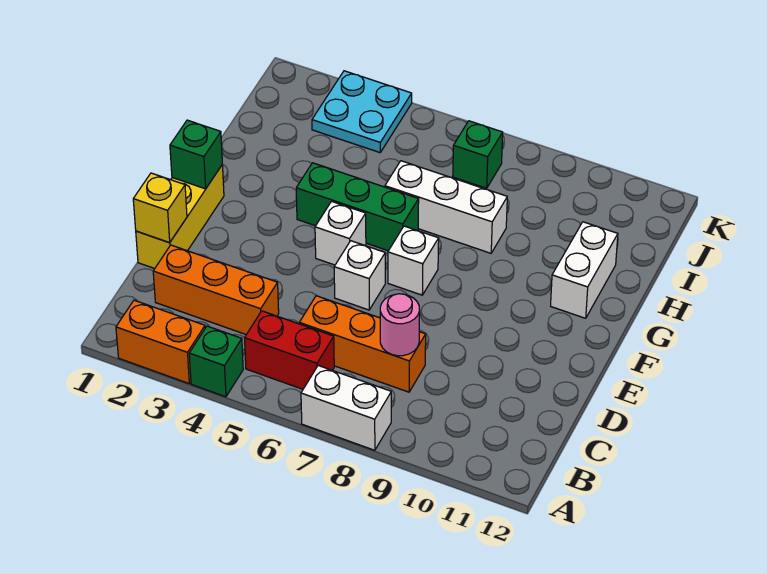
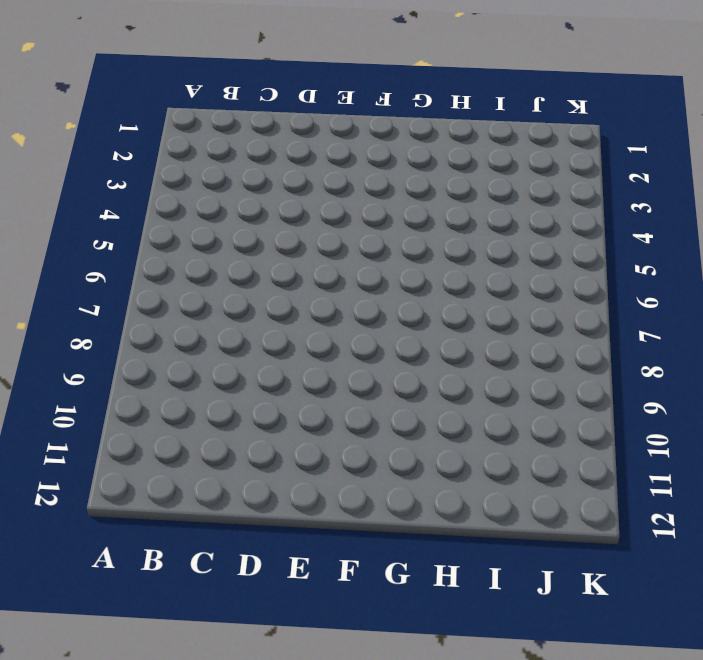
none -> orange 1x2 brick [116,300,205,383]
none -> green 1x1 brick [189,326,243,397]
none -> white 1x2 brick [301,366,391,450]

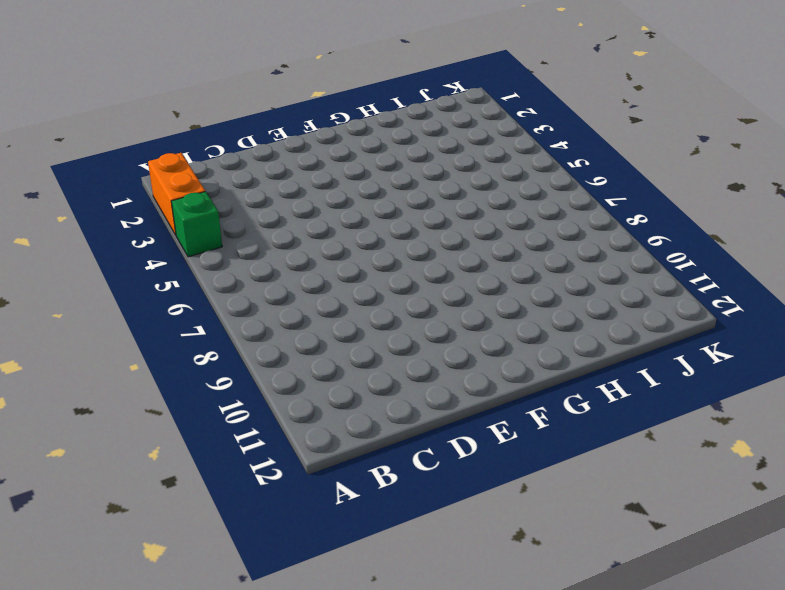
none -> white 1x2 brick [301,366,391,450]
none -> red 1x2 brick [245,311,334,389]
none -> orange 1x3 brick [153,245,279,335]

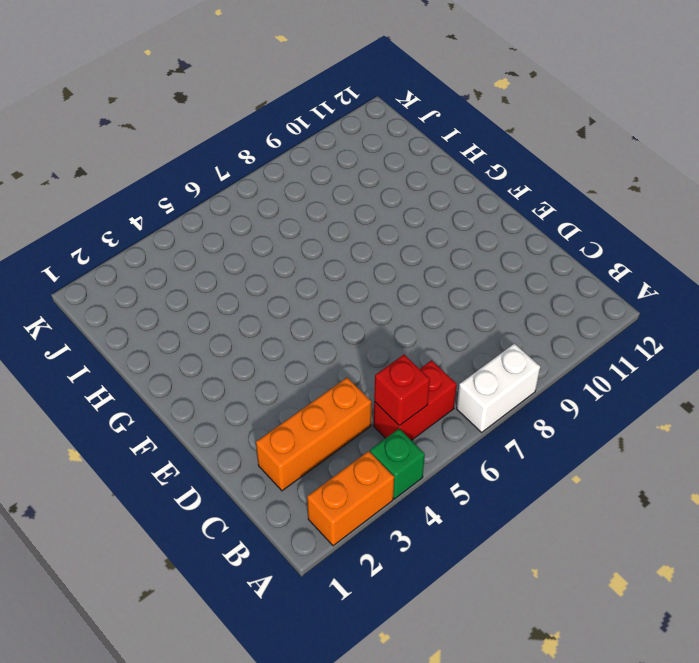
red 1x1 brick [374,355,430,426] -> none
none -> orange 1x3 brick [299,296,426,392]
none -> yellow 1x3 brick [136,165,224,269]
none -> white 1x1 brick [334,241,385,310]

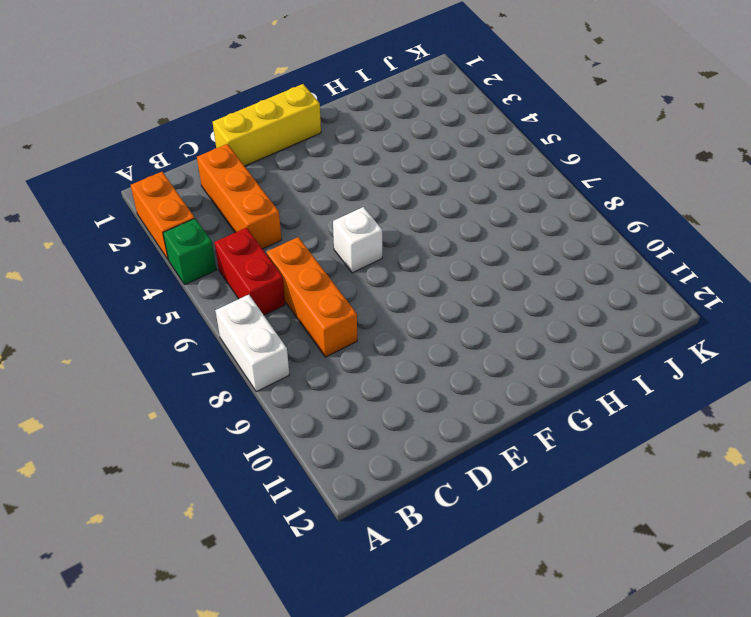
none -> white 1x1 brick [315,201,366,265]
none -> white 1x1 brick [388,226,439,295]
none -> green 1x3 brick [296,163,419,251]

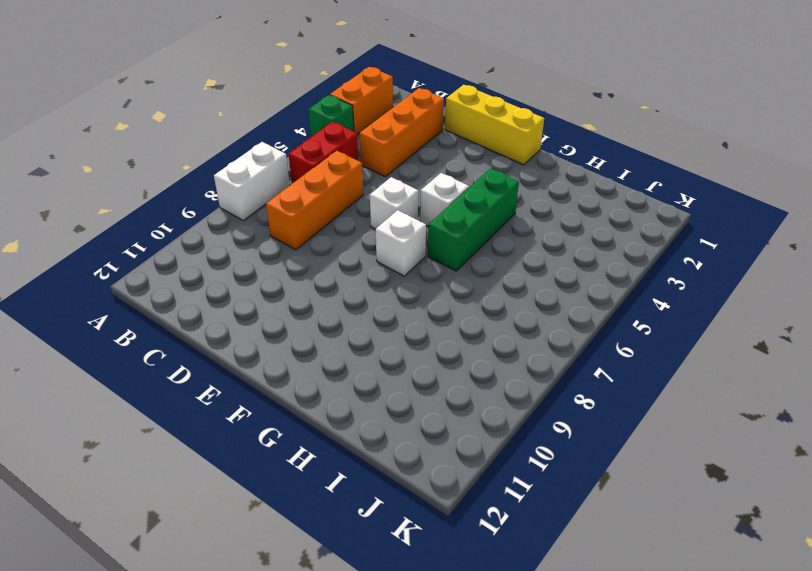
none -> white 1x2 brick [551,222,618,318]
none -> white 1x3 brick [385,161,507,253]
none -> cyan 2x2 plate [312,71,412,153]

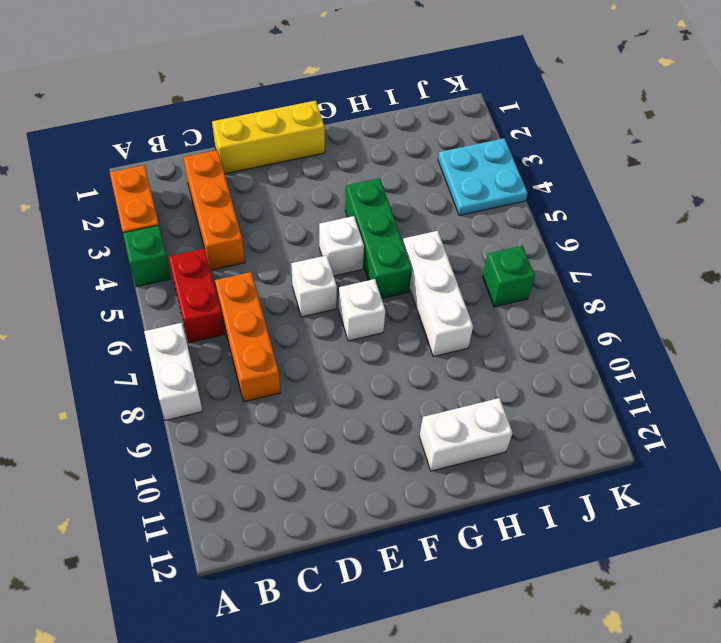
none -> pink 1x1 round brick [380,294,420,356]
none -> yellow 1x1 brick [133,173,187,243]
none -> green 1x1 brick [170,120,222,189]

